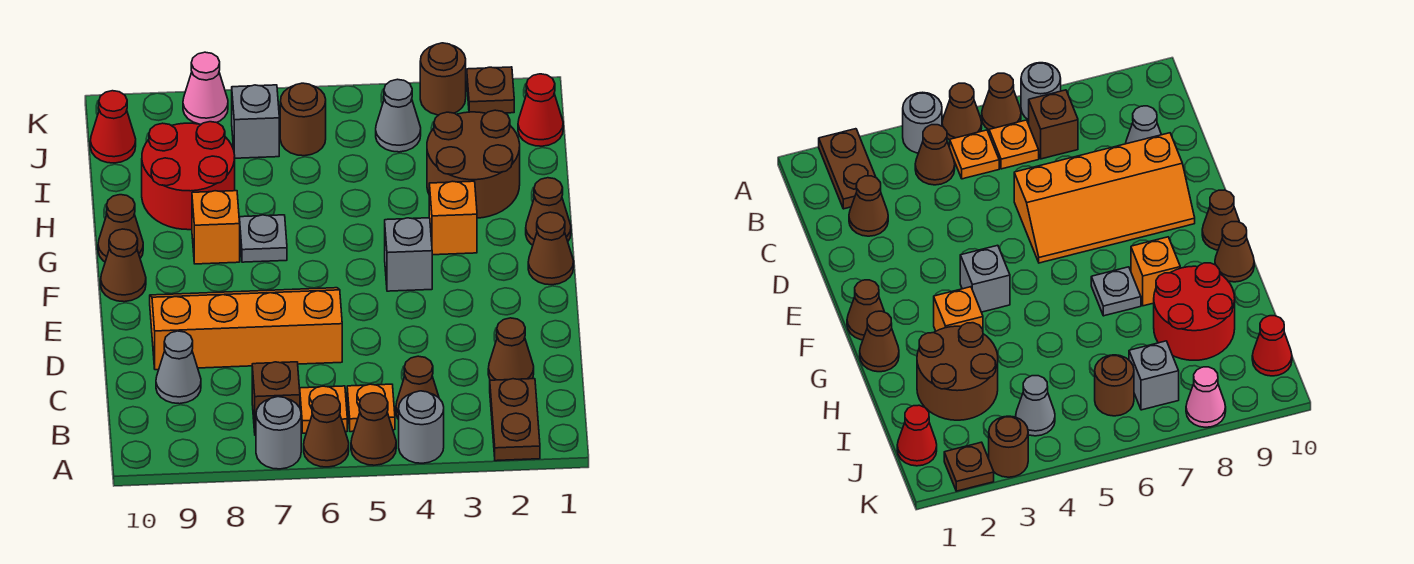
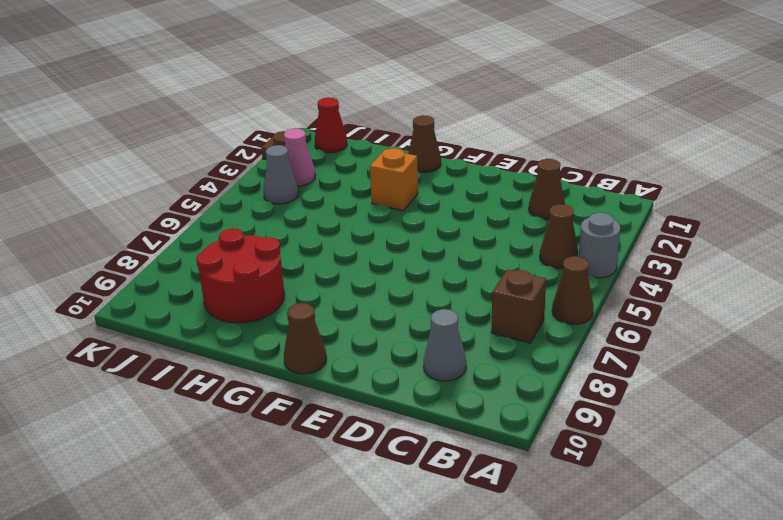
pink 1x1 cone [284,129,315,186] -> pink 1x1 cone moved to [183,52,228,124]
none -> brown 1x2 plate [490,379,540,461]
none -> brown 1x1 cone [351,393,396,465]
none -> grey 1x1 round brick [256,397,301,469]
none -> orange 1x1 plate [347,384,395,432]

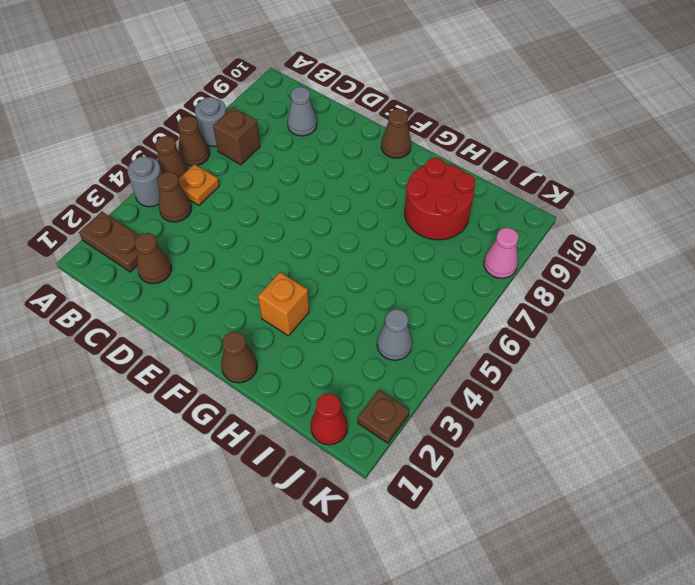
none -> orange 1x1 plate [300,386,347,433]
none -> orange 2x4 slope [150,288,342,370]
none -> brown 1x1 cone [528,212,574,285]
none -> grey 1x1 brick [385,218,432,291]

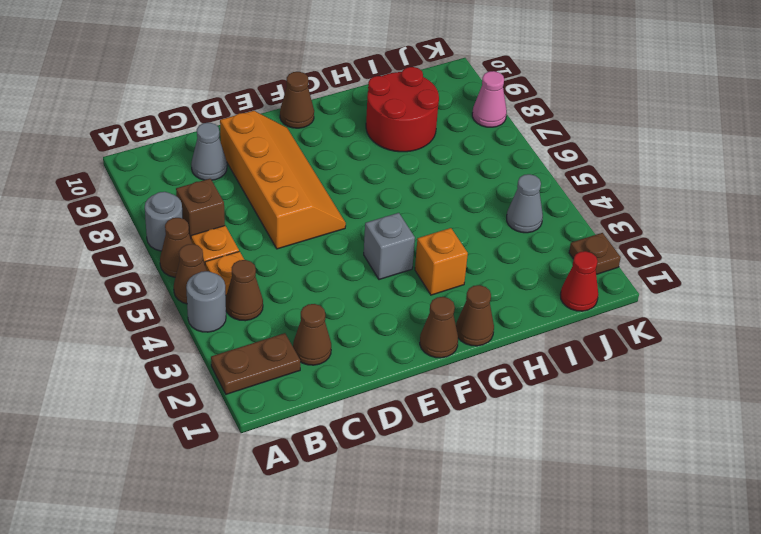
none -> grey 1x1 plate [239,215,287,262]
none -> orange 1x1 brick [192,191,240,264]
none -> brown 1x1 cone [98,195,143,262]
none -> brown 2x2 round brick [427,110,520,218]

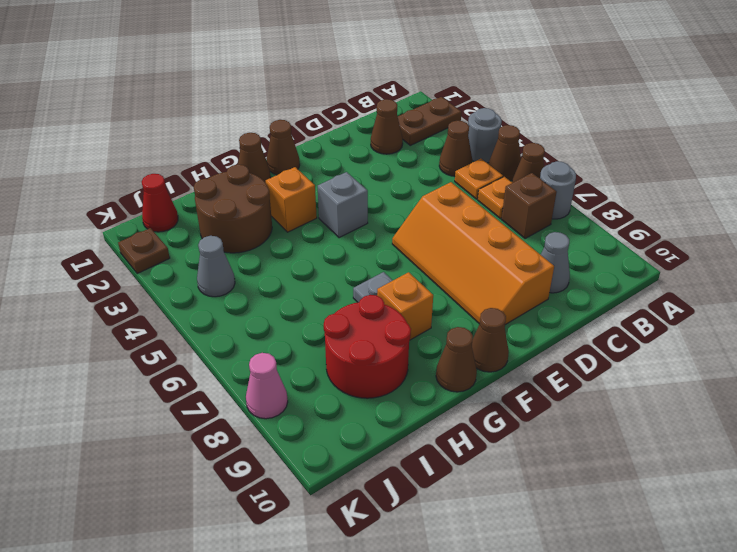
none -> brown 1x1 round brick [280,83,326,156]
none -> grey 1x1 brick [232,85,279,158]
none -> red 1x1 cone [90,91,136,163]
none -> brown 1x1 round brick [420,43,466,115]

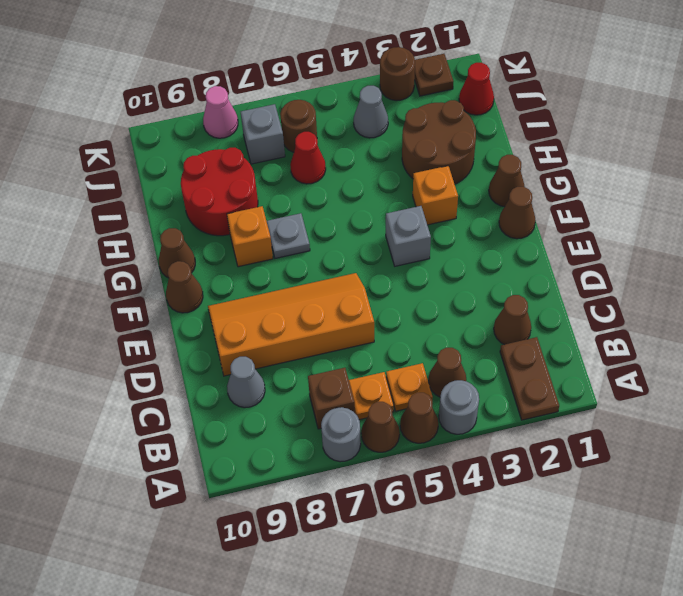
red 1x1 cone [290,132,326,184] -> red 1x1 cone moved to [90,91,136,163]

